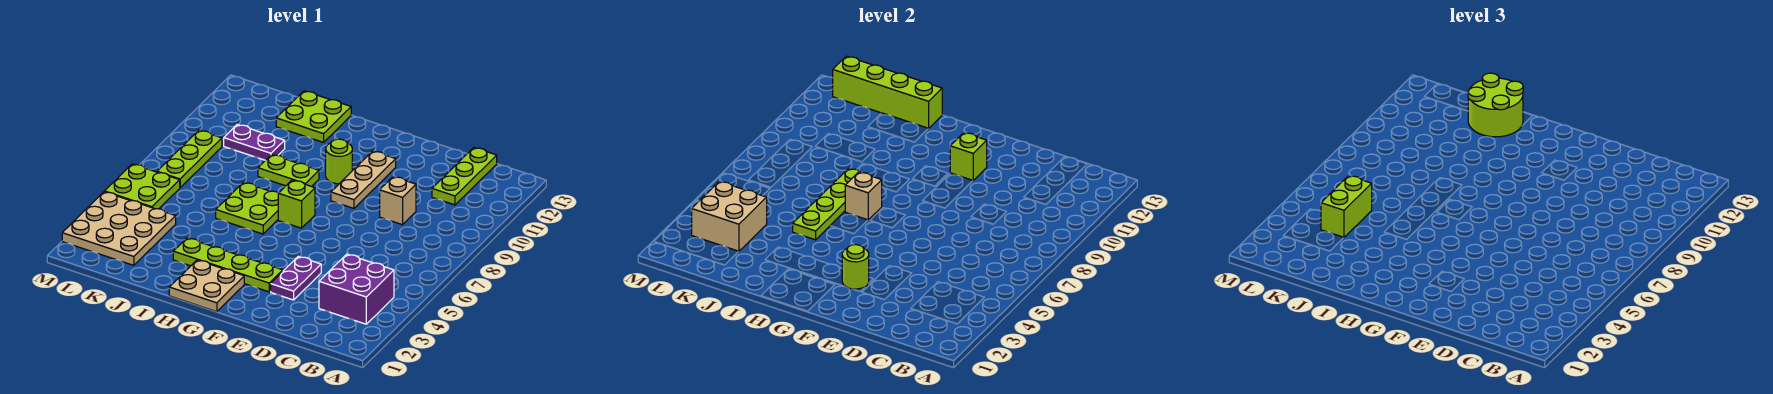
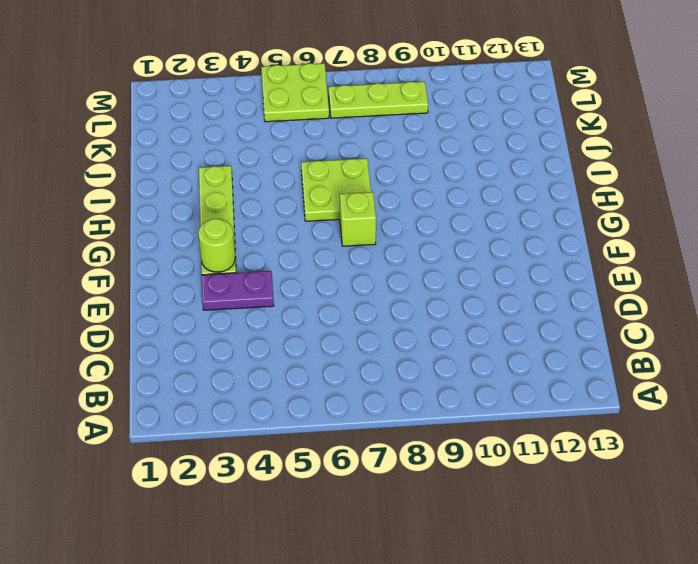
none -> purple 2x2 brick [319,254,394,324]
none -> lime 1x3 plate [432,148,497,205]
none -> tan 1x1 brick [380,177,416,225]

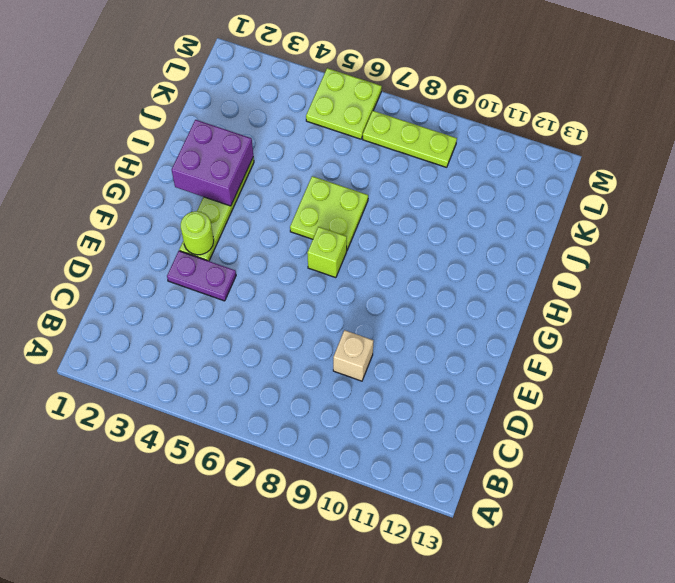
purple 2x2 brick [172,120,253,206] -> purple 2x2 brick moved to [319,254,394,324]
none -> lime 1x3 plate [432,148,497,205]
none -> tan 1x3 plate [331,151,396,208]
none -> tan 2x2 plate [169,260,244,312]

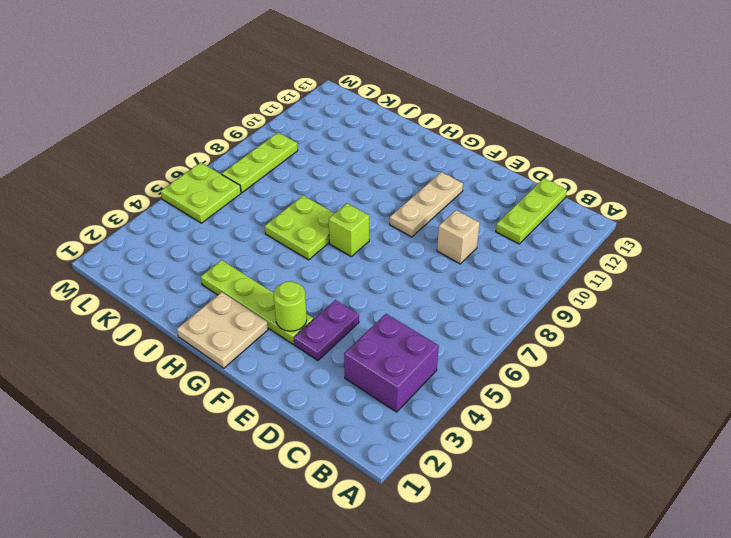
none -> lime 1x1 round brick [326,139,352,184]
none -> lime 1x2 plate [258,155,319,187]
none -> lime 2x2 plate [276,91,351,142]

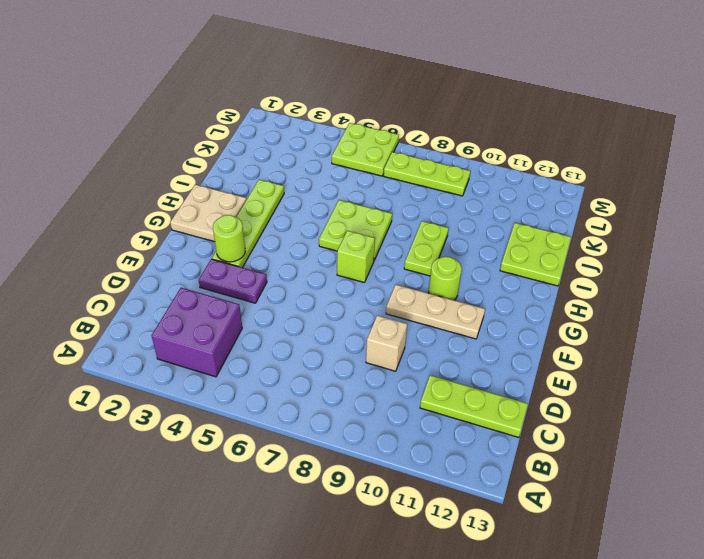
none -> purple 1x2 plate [224,125,285,160]
none -> tan 3x3 plate [62,192,176,265]
none -> lime 1x1 brick [950,133,987,180]

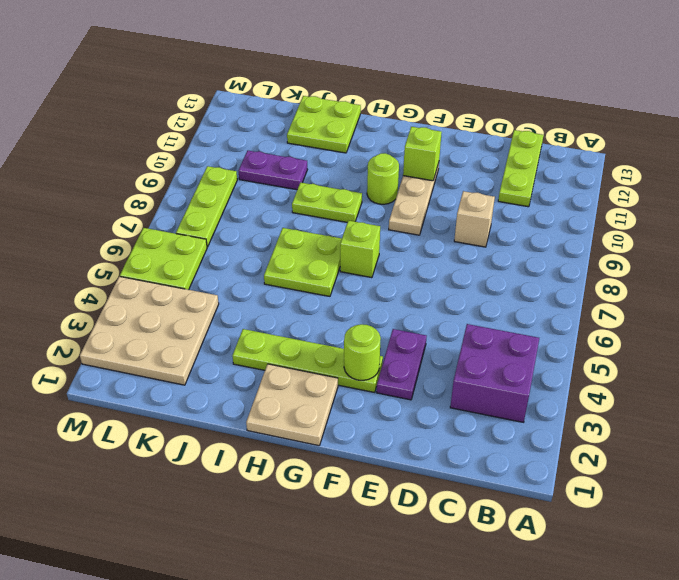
none -> tan 1x1 brick [845,172,882,220]
none -> lime 1x4 plate [793,169,861,240]
none -> lime 1x4 brick [833,56,942,129]

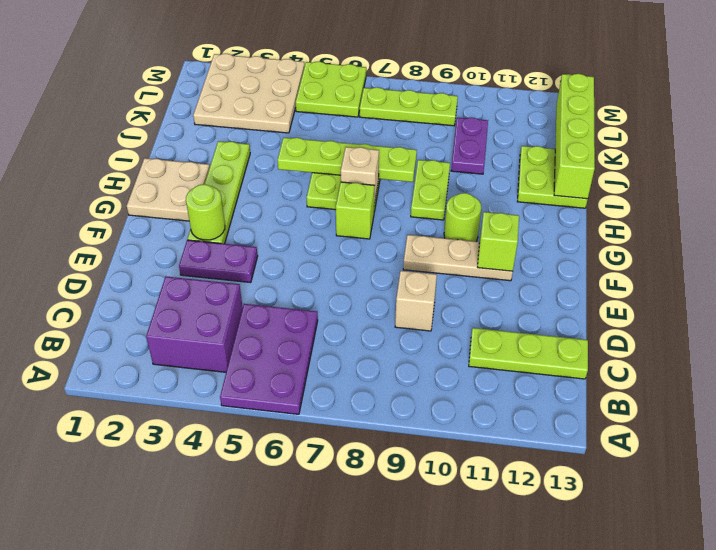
purple 2x3 plate [220,304,318,414] -> none
none -> tan 2x2 brick [692,181,767,252]
none -> lime 2x2 round brick [1468,73,1523,137]
none -> lime 1x2 brick [1321,176,1372,238]

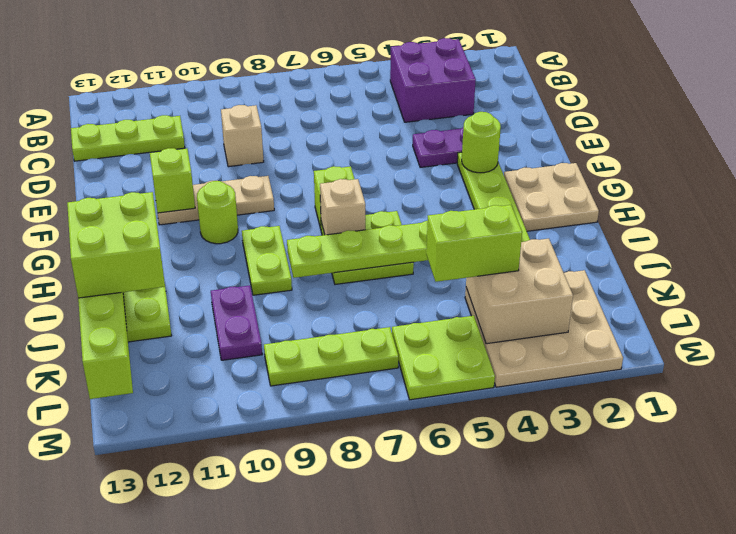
lime 2x2 brick [67,192,165,298] -> lime 2x2 round brick [1468,73,1523,137]

